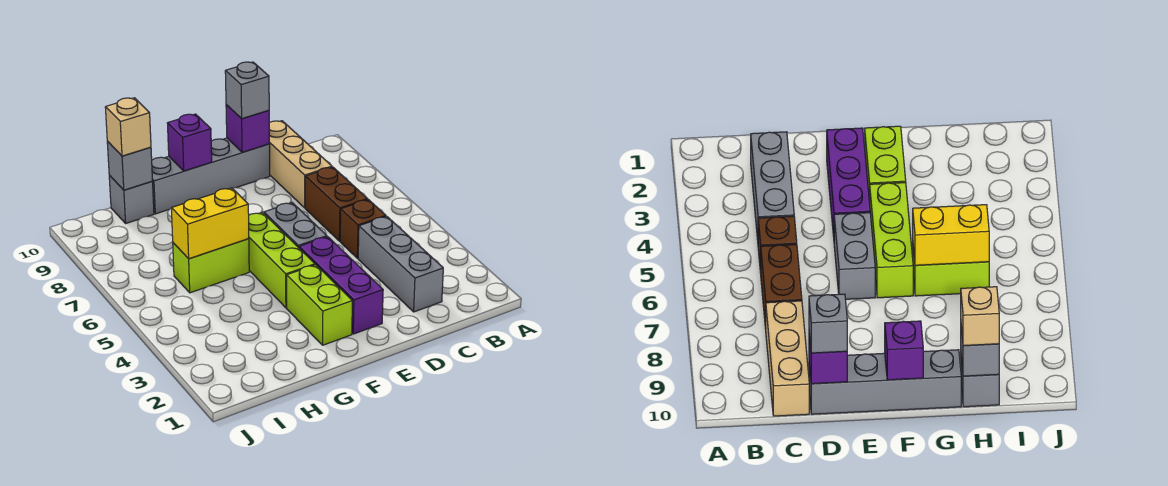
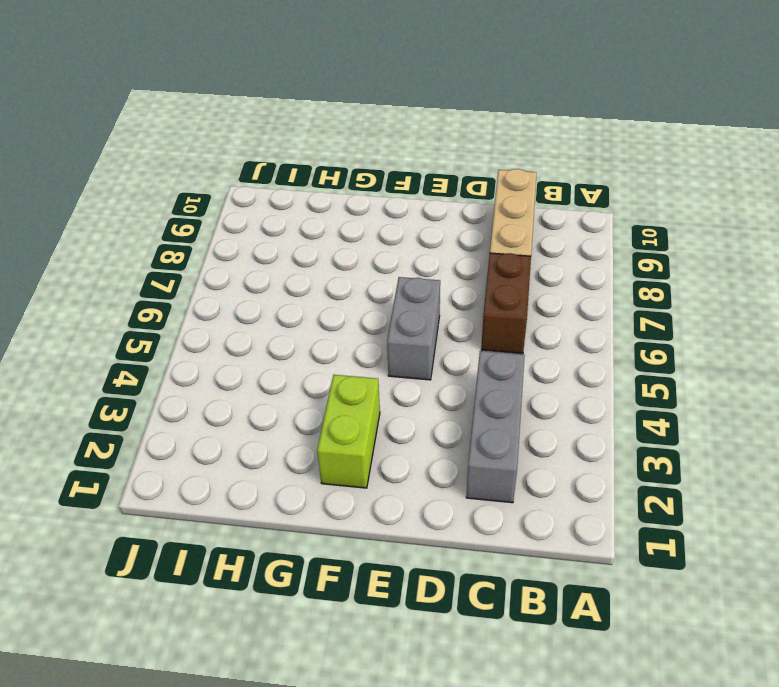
none -> brown 1x1 brick [340,200,386,258]
none -> grey 1x4 brick [152,138,270,214]
none -> purple 1x3 brick [299,237,383,334]

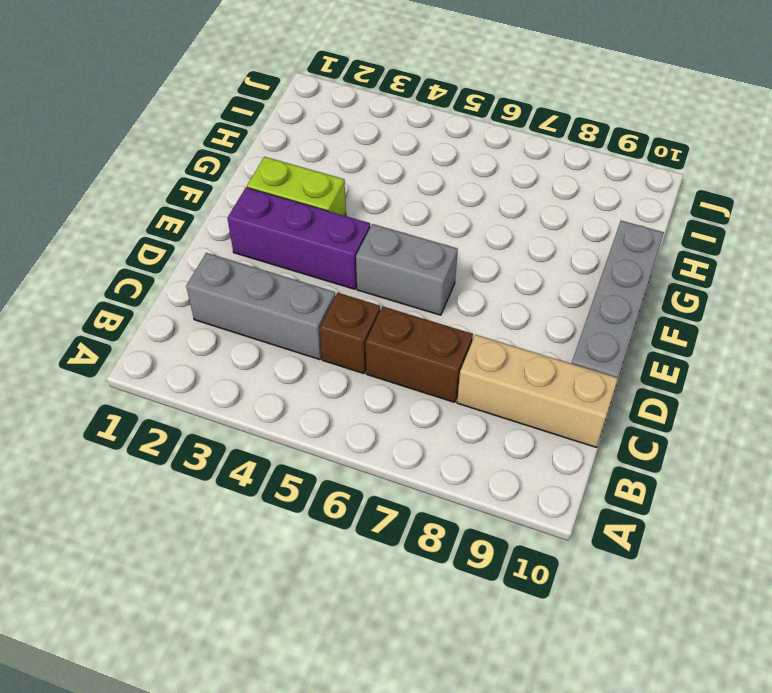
none -> lime 1x3 brick [249,212,315,308]
none -> lime 1x2 brick [173,239,249,293]
none -> grey 1x1 brick [109,175,154,223]

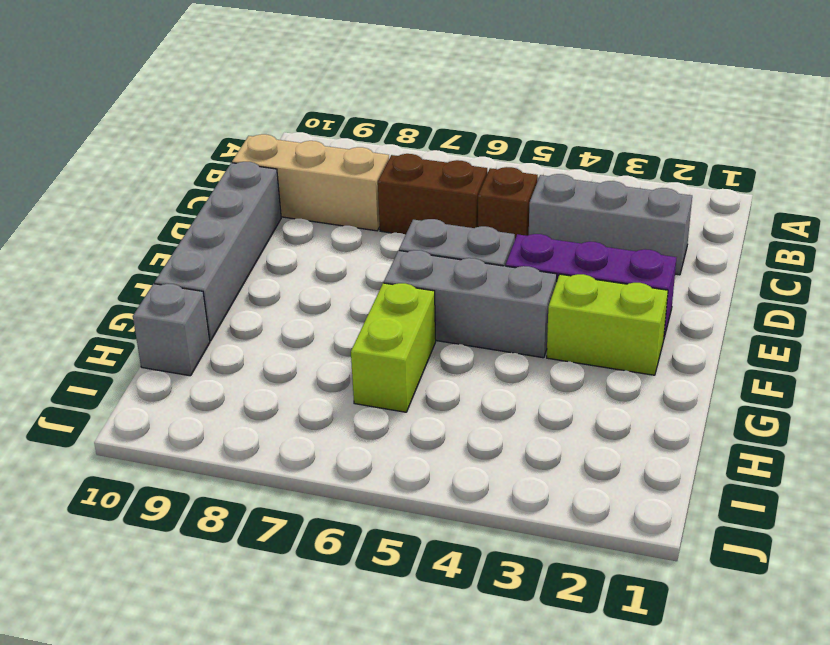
grey 1x3 brick [384,250,557,358] -> lime 1x3 brick [249,212,315,308]
none -> purple 1x1 brick [226,105,270,152]
none -> purple 1x1 brick [167,114,212,171]
none -> yellow 1x2 brick [171,188,249,259]

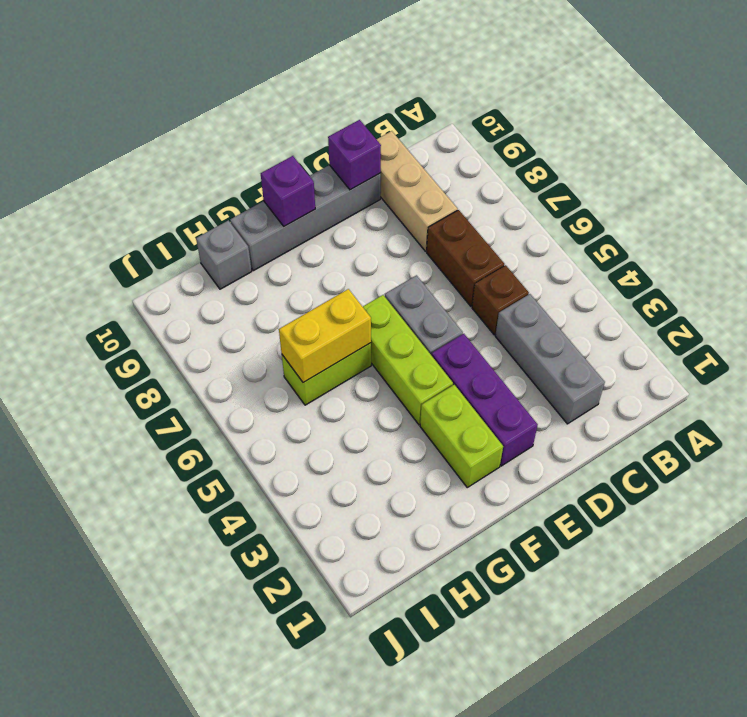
none -> grey 1x1 brick [107,141,153,190]
none -> grey 1x1 brick [225,62,269,119]
none -> tan 1x1 brick [105,98,151,156]

